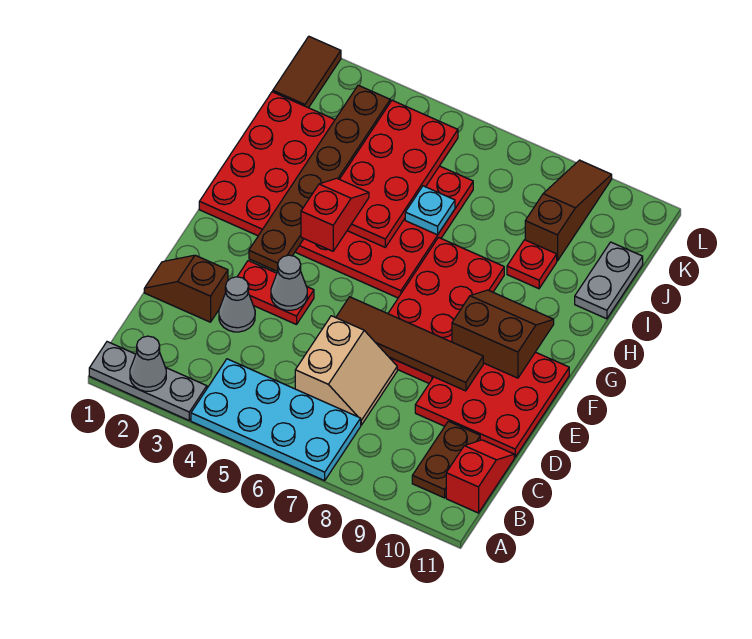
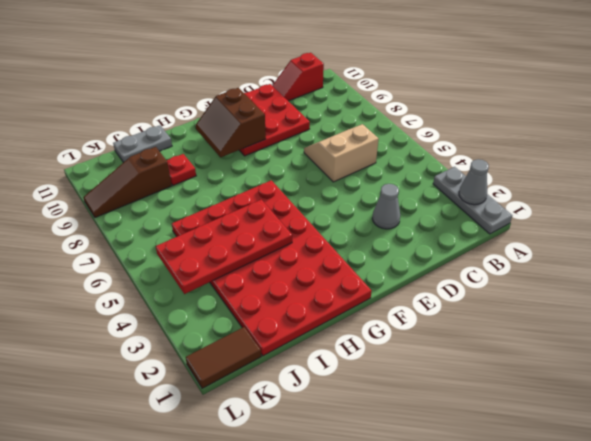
none -> cyan 2x4 plate [191,359,361,481]
none -> brown 1x2 plate [412,421,480,498]
none -> brown 1x2 slope [144,255,228,322]

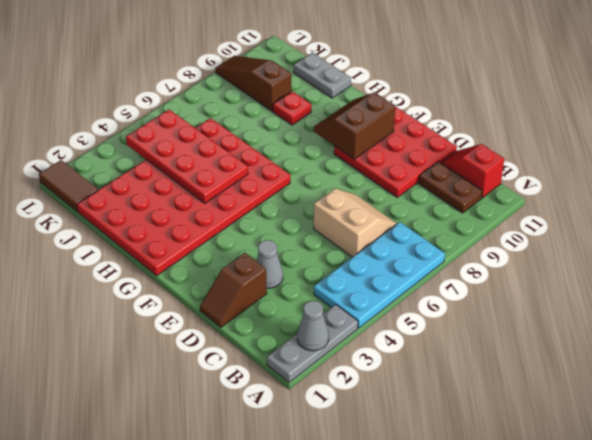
none -> red 1x2 plate [237,261,314,325]
none -> red 2x4 plate [388,238,504,383]
none -> grey 1x1 cone [271,255,307,310]

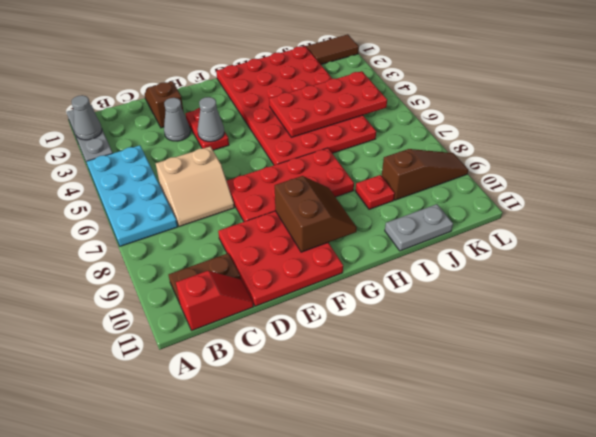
none -> brown 1x4 tile [336,297,483,391]
none -> brown 1x6 plate [249,85,390,271]
none -> cyan 1x1 plate [405,186,455,235]

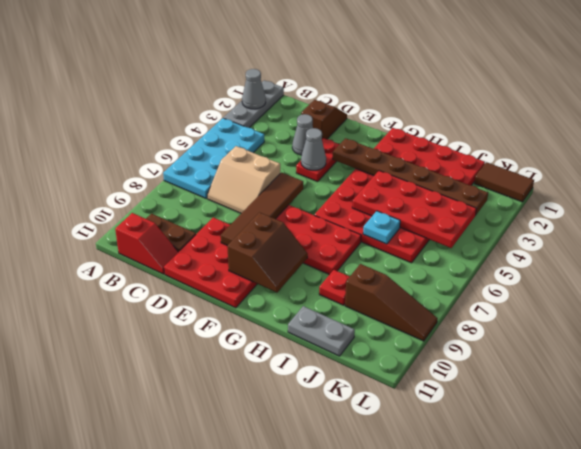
none -> red 1x2 slope [301,178,369,251]

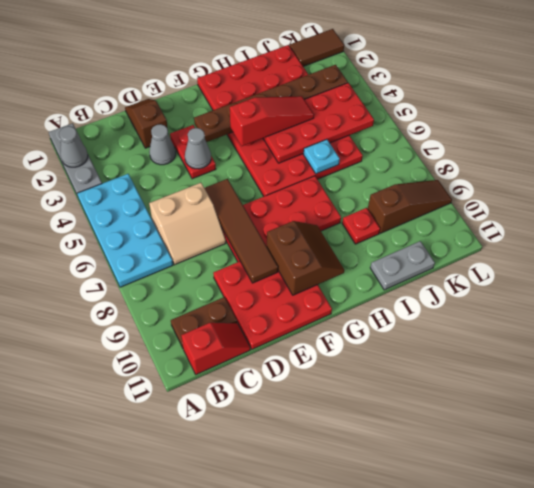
red 1x3 slope [230,96,314,146] -> red 1x2 slope [301,178,369,251]

